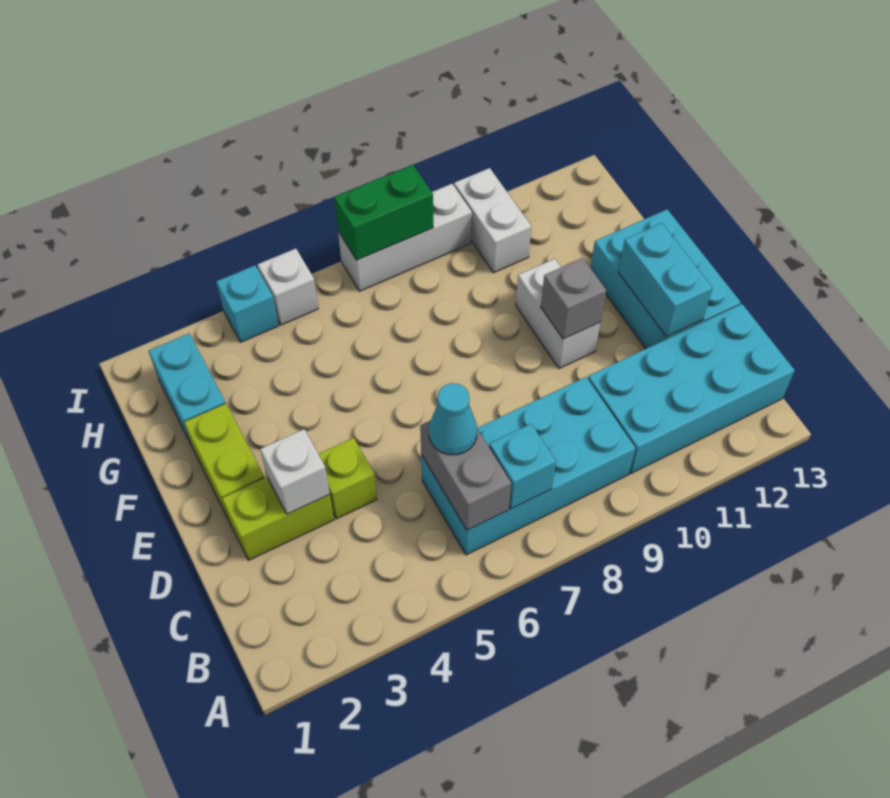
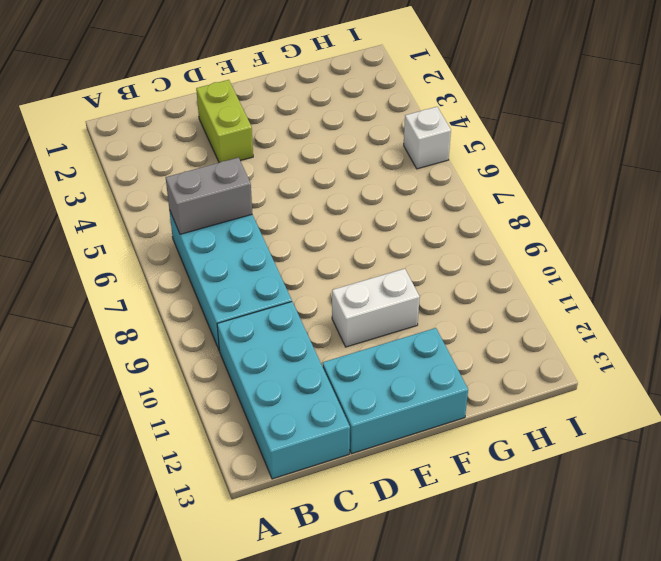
none -> lime 1x1 brick [319,438,377,519]
none -> lime 1x2 brick [184,404,265,520]
none -> cyan 1x2 brick [149,333,226,445]

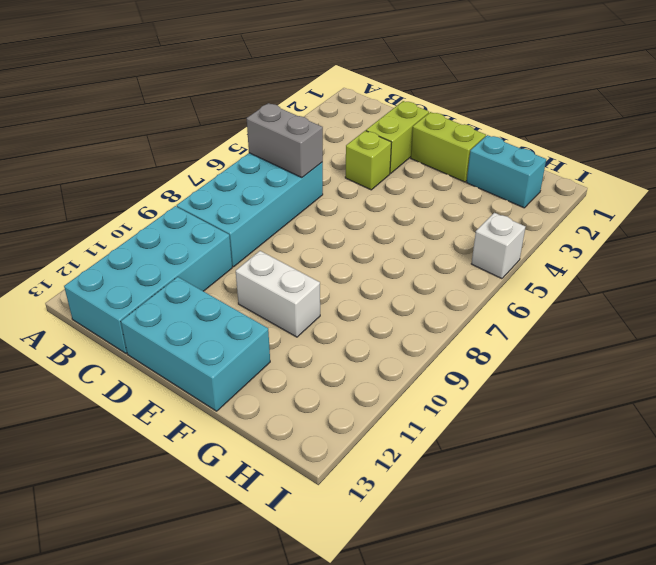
none -> white 1x2 brick [454,168,531,273]
none -> cyan 1x1 brick [216,266,279,342]
none -> white 1x3 brick [338,184,472,291]

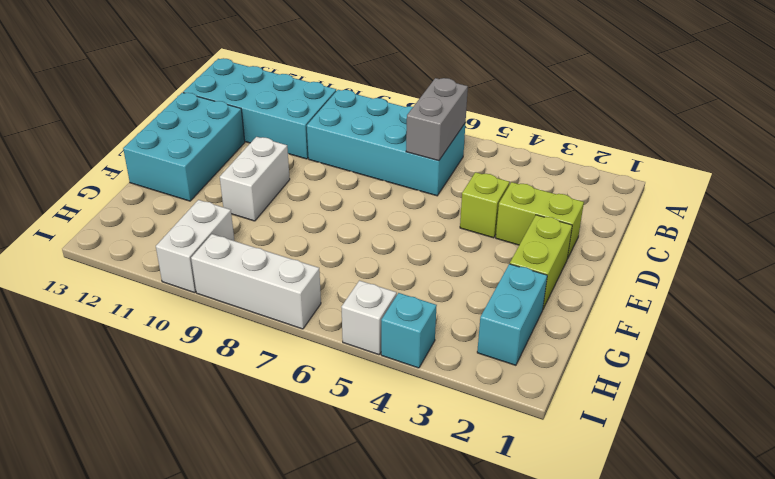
none -> cyan 1x1 brick [489,424,556,509]
none -> white 1x1 brick [260,429,330,514]
none -> cyan 1x2 brick [618,223,712,337]

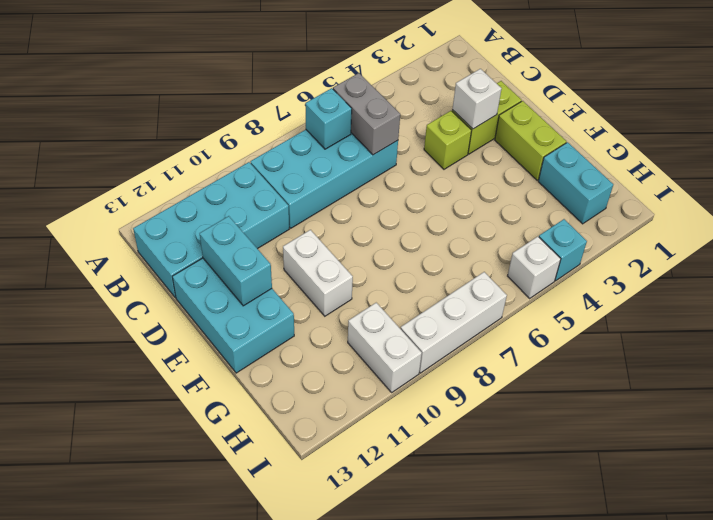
none -> grey 1x1 brick [541,258,606,339]
none -> green 1x2 brick [334,165,433,260]
none -> cyan 1x1 cone [429,383,477,455]

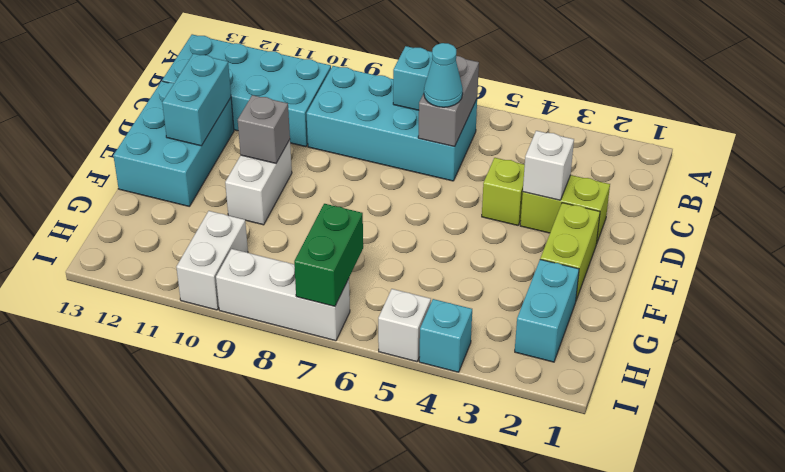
green 1x2 brick [294,204,363,306] -> green 1x2 brick turned to [334,165,433,260]

